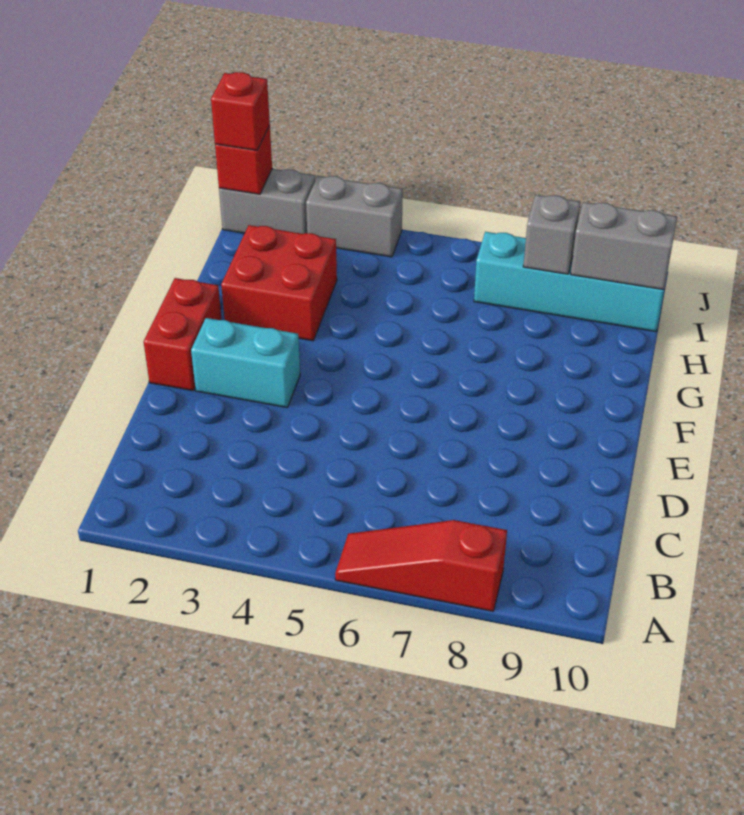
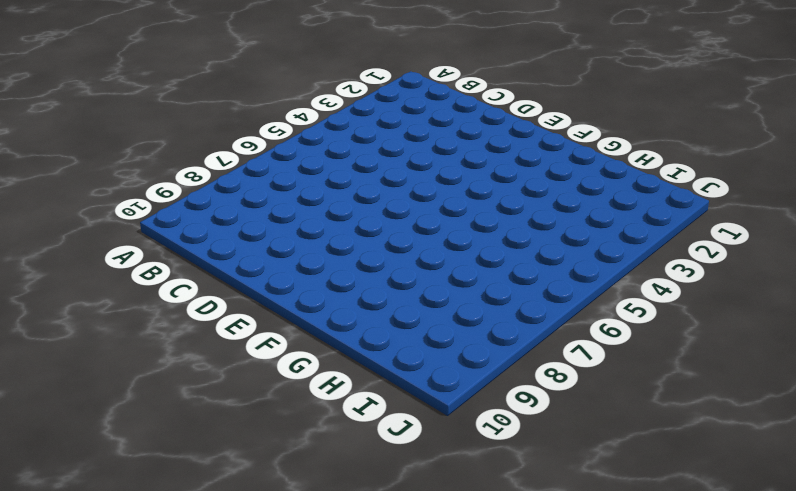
none -> red 1x3 slope [335,520,507,611]
none -> red 1x2 brick [143,278,222,391]

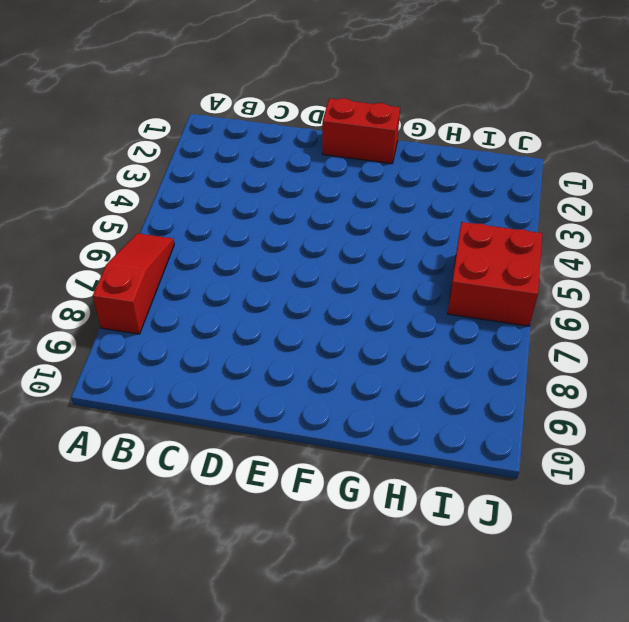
red 2x2 brick [448,222,542,326] -> red 2x2 brick moved to [221,225,337,341]
none -> cyan 1x2 brick [191,318,300,408]
none -> cyan 1x4 brick [474,232,664,331]

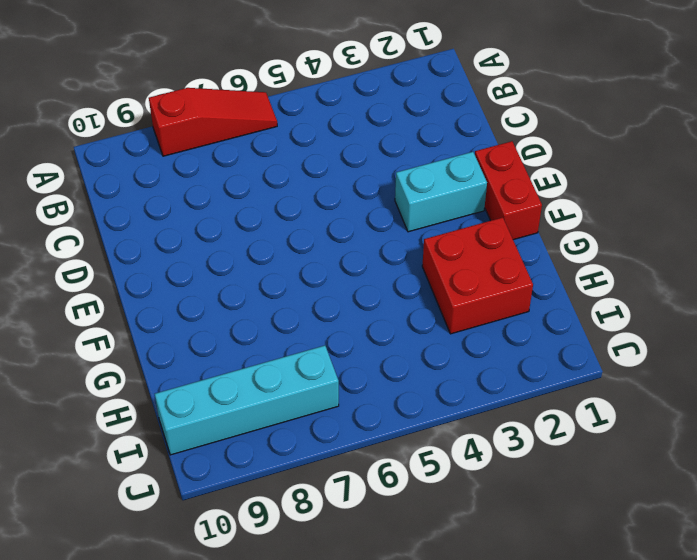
none -> grey 1x2 brick [219,169,315,234]
none -> grey 1x2 brick [306,176,403,257]

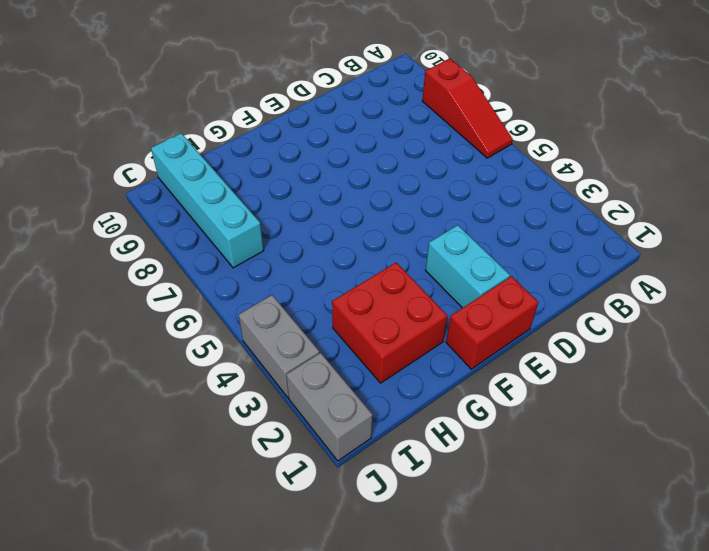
none -> grey 1x1 brick [523,195,580,274]
none -> grey 1x2 brick [571,202,677,290]

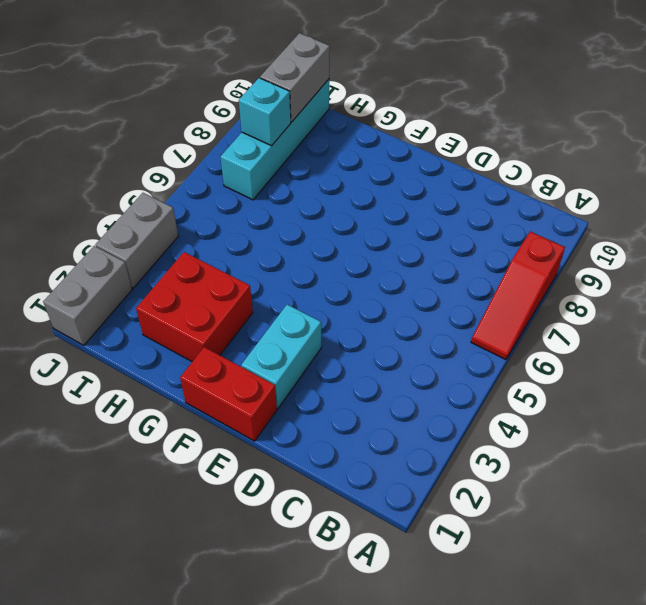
cyan 1x1 brick [239,78,291,146] -> grey 1x1 brick [523,195,580,274]
none -> red 1x1 brick [215,125,272,194]
none -> red 1x1 brick [211,72,270,150]

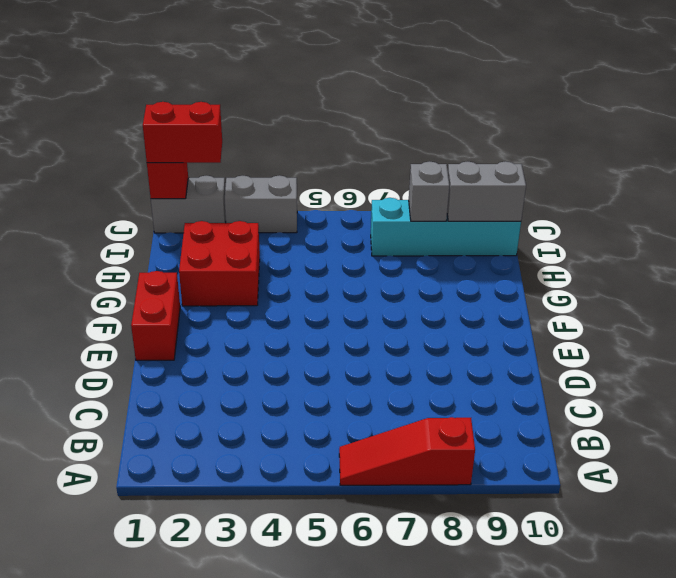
red 1x2 brick [143,102,222,163] -> red 1x1 brick [211,72,270,150]
none -> cyan 1x2 brick [191,318,300,408]

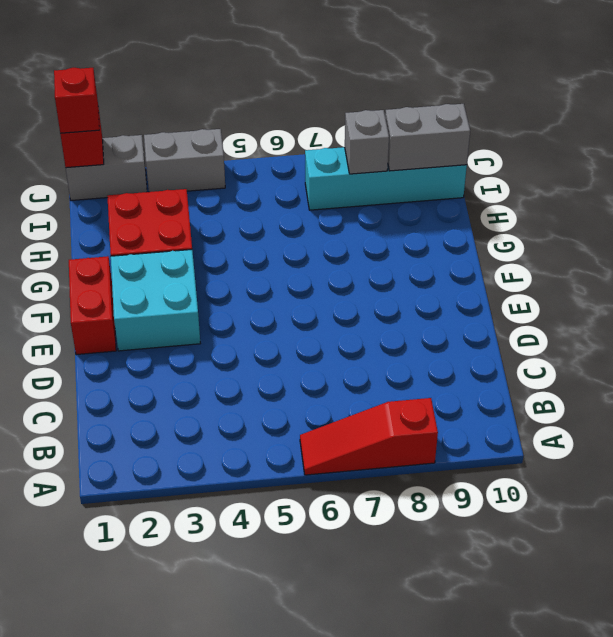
cyan 2x2 brick [111,250,200,351] -> cyan 1x2 brick [191,318,300,408]

